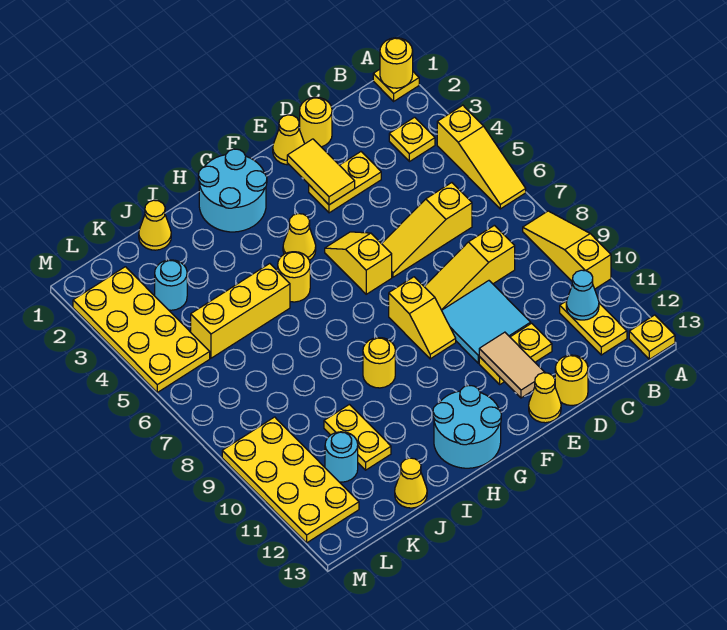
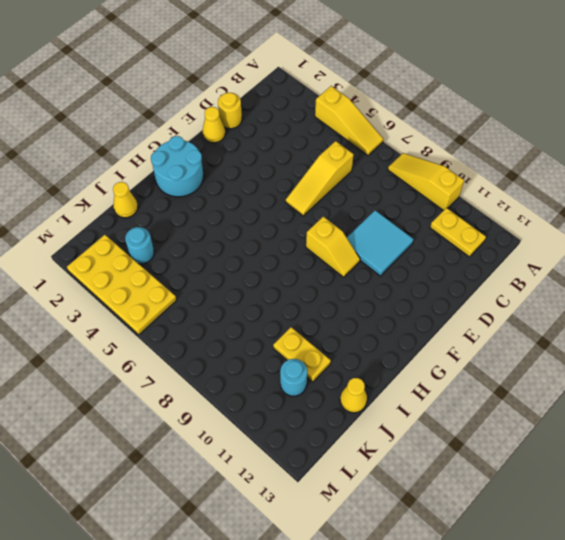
none -> yellow 1x1 plate [373,69,419,101]
none -> yellow 1x1 plate [629,315,675,359]
none -> yellow 1x1 plate [389,117,435,162]
none -> yellow 1x3 slope [424,225,515,310]

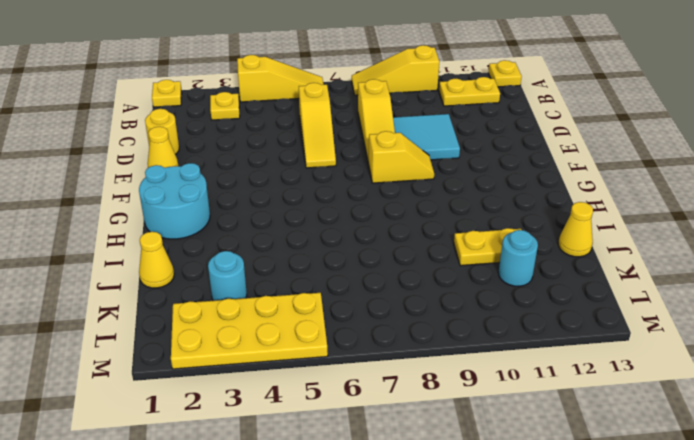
none -> yellow 1x2 plate [309,152,381,213]
none -> yellow 1x2 plate [479,323,552,384]
none -> yellow 1x1 round brick [555,355,588,405]
none -> yellow 1x1 cone [529,373,561,423]

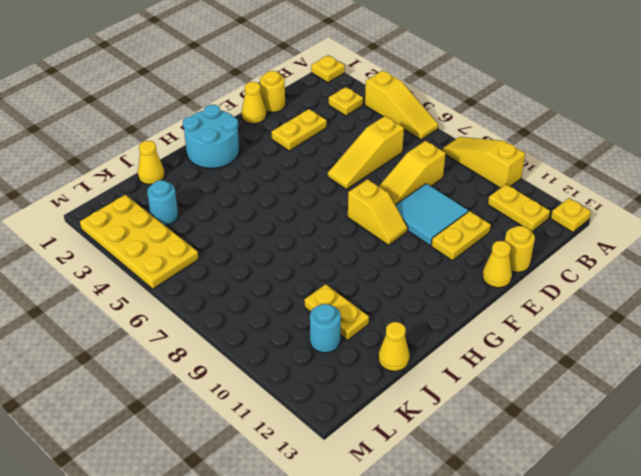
none -> yellow 1x2 slope [325,232,392,294]
none -> yellow 1x1 cone [283,214,316,261]
none -> cyan 2x2 round brick [433,385,501,468]
none -> yellow 1x1 round brick [278,252,310,302]

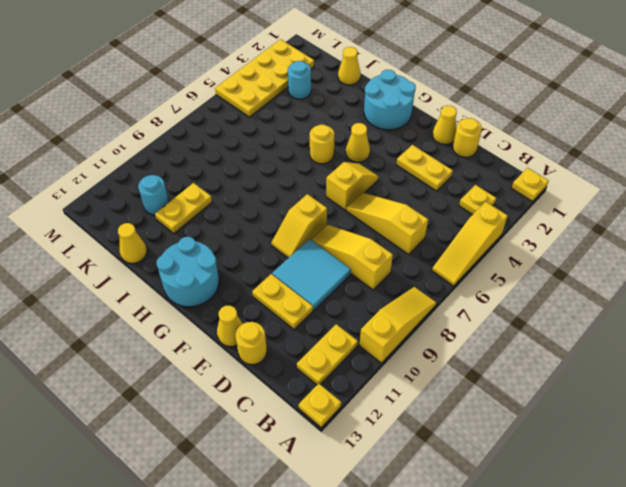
none -> yellow 1x1 round brick [363,338,395,388]
none -> yellow 1x3 brick [191,264,290,358]
none -> yellow 2x4 plate [222,417,359,543]
none -> yellow 1x1 round brick [380,38,413,88]

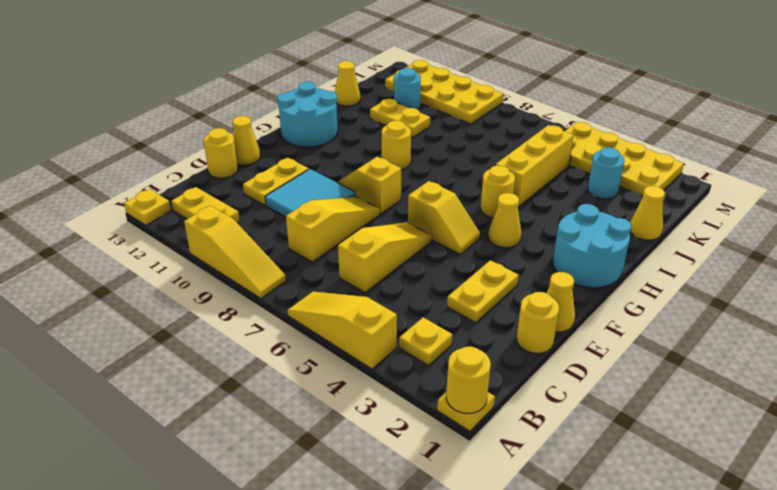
none -> cyan 1x1 cone [566,270,599,320]
none -> yellow 1x2 tile [287,139,355,205]
none -> tan 1x2 tile [479,332,545,398]

